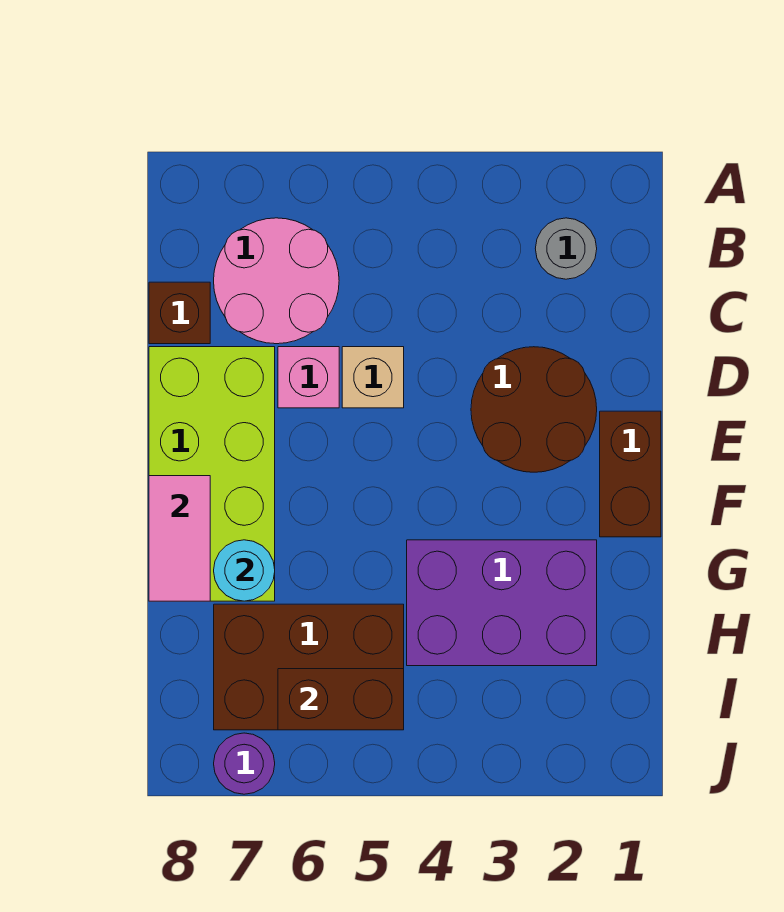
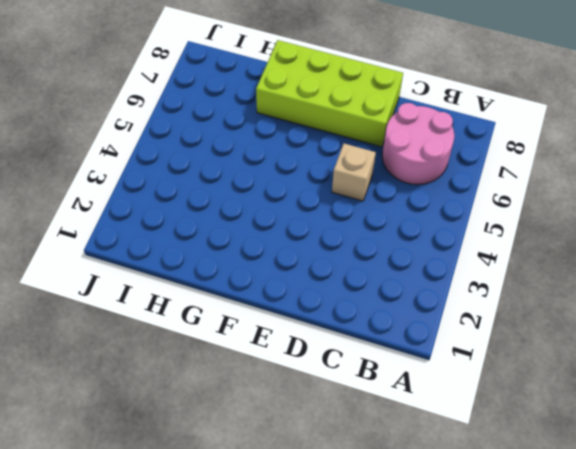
none -> grey 1x1 round brick [535,218,597,279]
none -> brown 1x1 brick [149,282,210,344]
none -> brown 2x2 round brick [471,347,597,472]

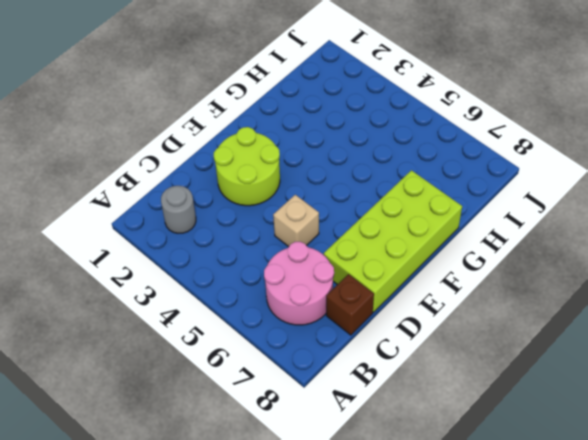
lime 2x2 round brick [214,127,280,206] -> brown 2x2 round brick [471,347,597,472]
none -> pink 1x1 brick [278,347,339,408]
none -> brown 1x2 brick [600,411,661,537]
none -> purple 2x3 brick [407,540,597,666]

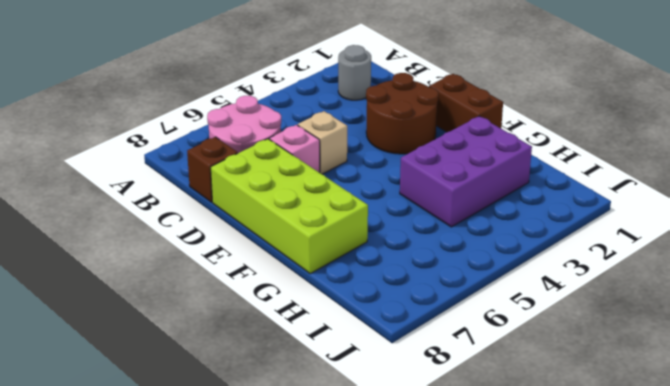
none -> brown 2x3 brick [214,604,404,730]
none -> purple 1x1 round brick [214,733,275,794]
none -> pink 1x2 tile [149,476,210,601]

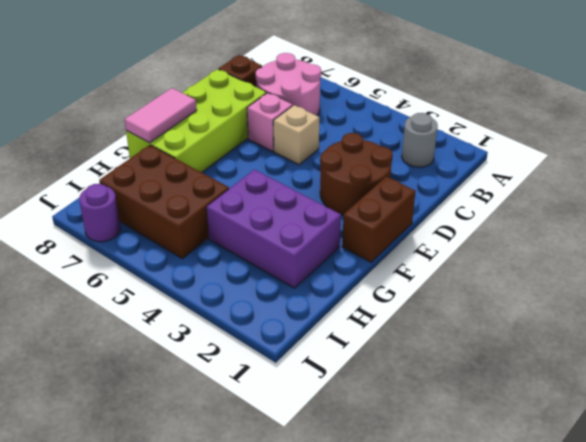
none -> cyan 1x1 round brick [214,540,275,601]
none -> brown 1x2 brick [278,669,404,730]

